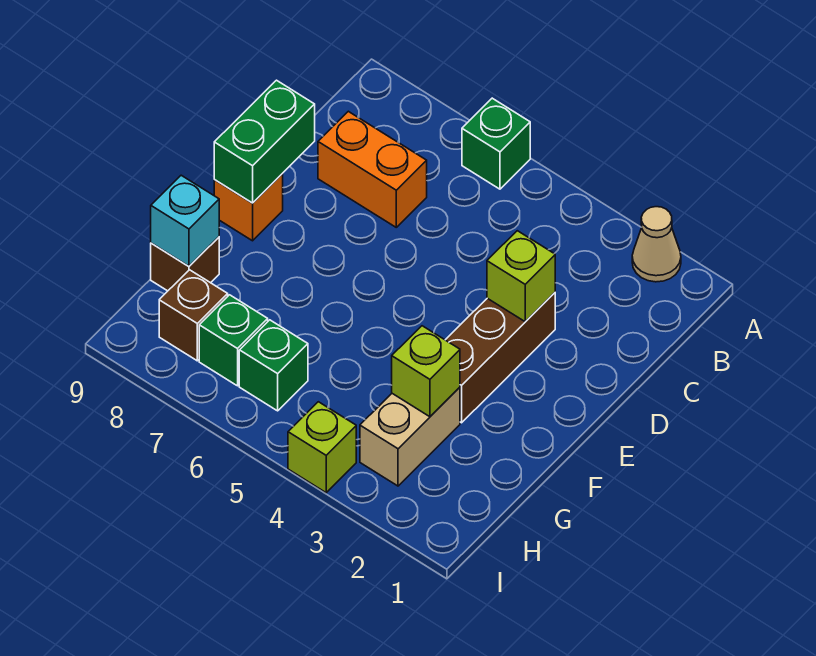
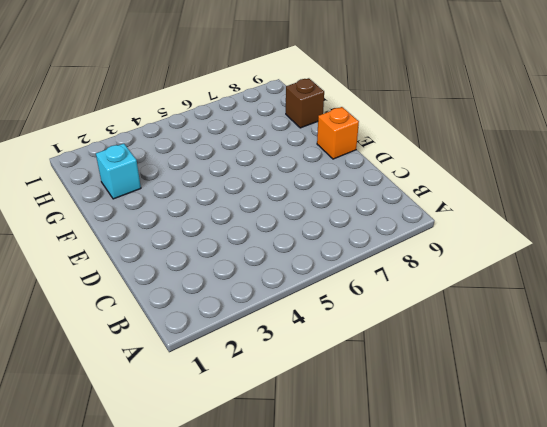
cyan 1x1 brick [96,143,141,199] -> cyan 1x1 brick moved to [151,175,219,266]
none -> tan 1x1 cone [632,207,681,282]
none -> green 1x1 brick [462,98,530,189]
none -> orange 1x2 brick [318,111,427,227]

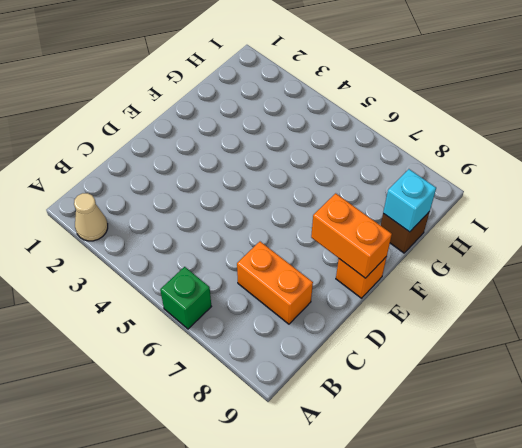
orange 1x2 brick [311,193,392,278] -> green 1x2 brick [214,80,315,203]
none -> brown 1x3 brick [446,293,555,423]
none -> tan 1x2 brick [360,387,460,486]
none -> green 1x1 brick [239,320,308,411]

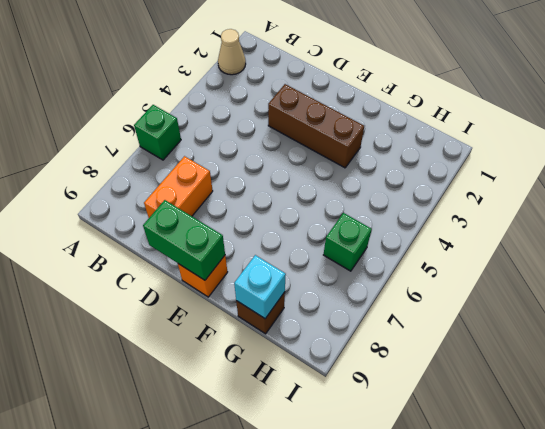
none -> tan 1x2 brick [360,387,460,486]
none -> green 1x1 brick [199,295,268,386]
none -> brown 1x1 brick [159,270,228,361]

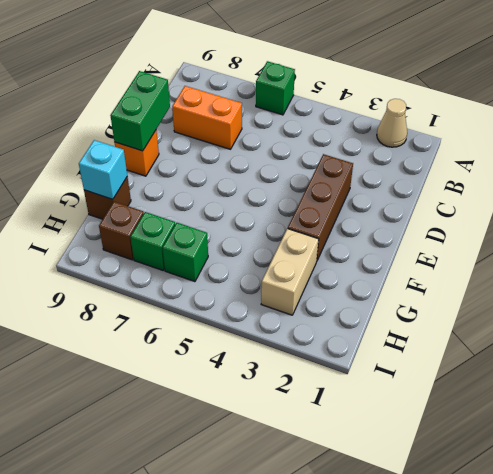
none -> lime 1x1 brick [288,402,356,493]
none -> lime 1x1 brick [487,231,555,322]
none -> lime 1x1 brick [392,326,460,417]

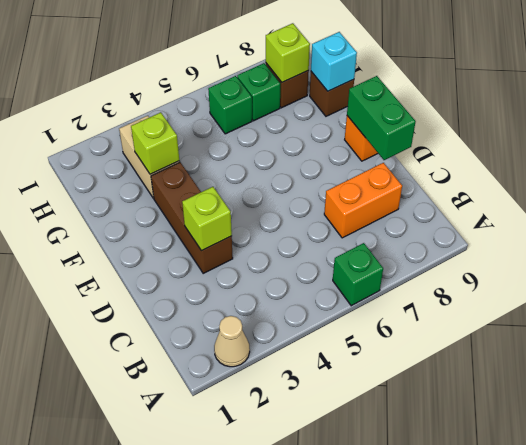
lime 1x1 brick [266,23,310,82] -> lime 1x1 brick moved to [288,402,356,493]

